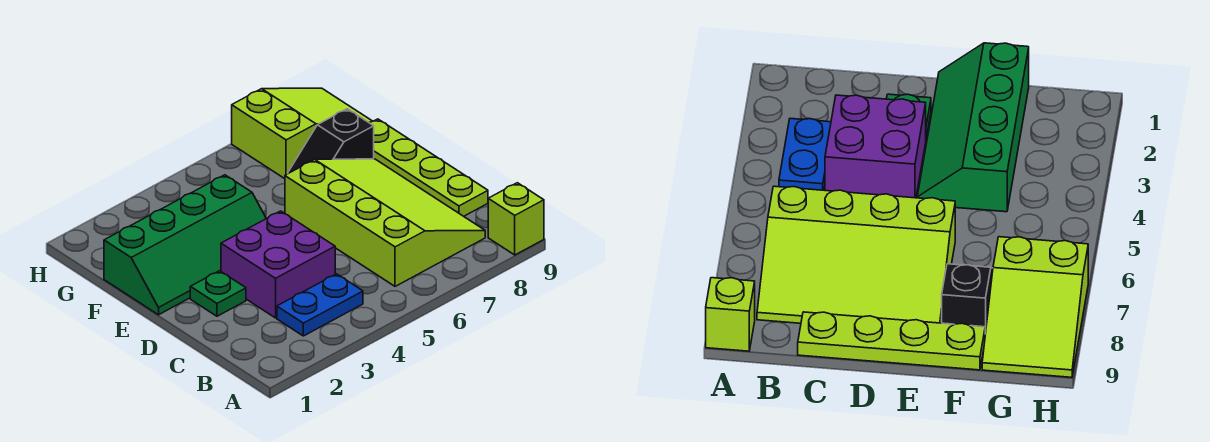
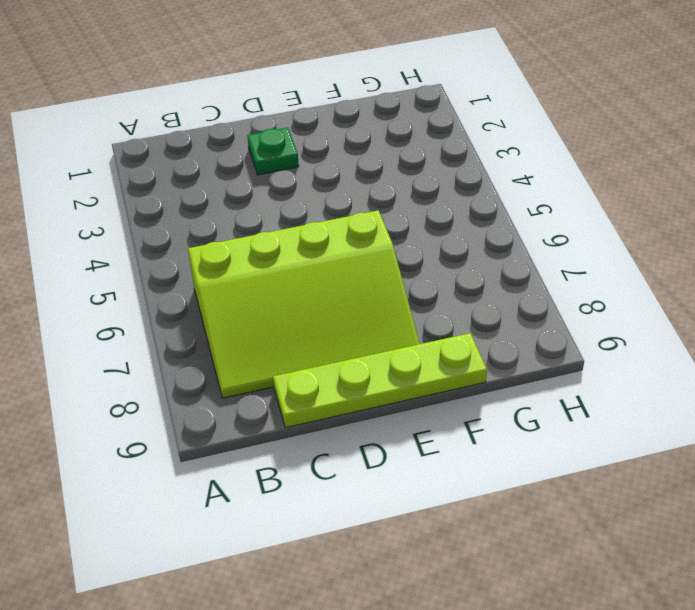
none -> lime 1x1 brick [488,183,544,255]
none -> blue 1x2 plate [277,274,363,336]

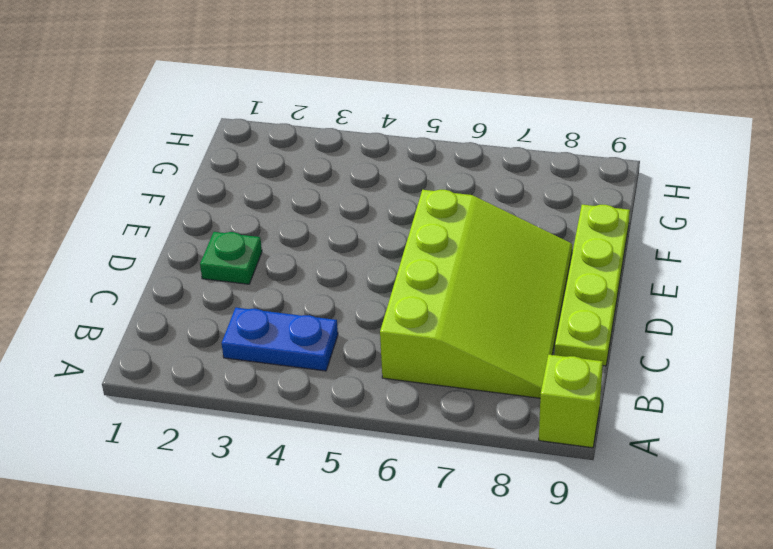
none -> purple 2x2 brick [221,211,335,318]
none -> green 2x4 slope [104,175,266,315]

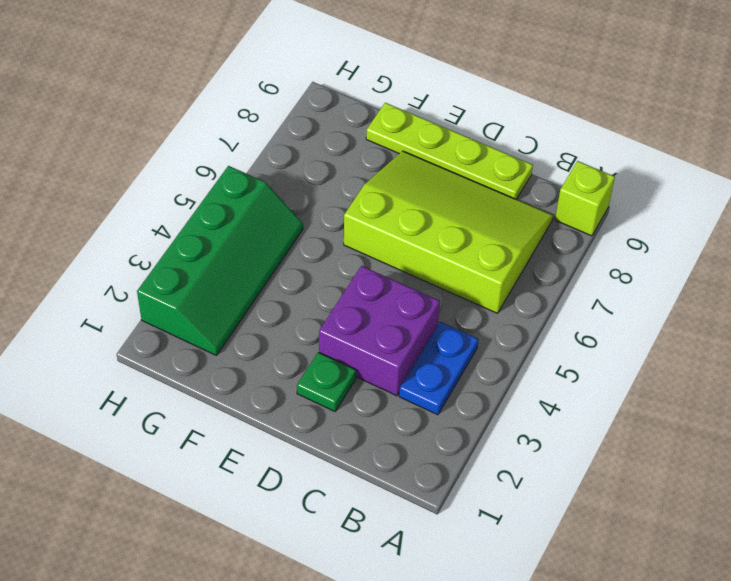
green 2x4 slope [137,166,303,355] -> green 2x4 slope moved to [104,175,266,315]
none -> black 1x2 slope [288,109,374,174]
none -> lime 2x3 slope [232,88,372,179]

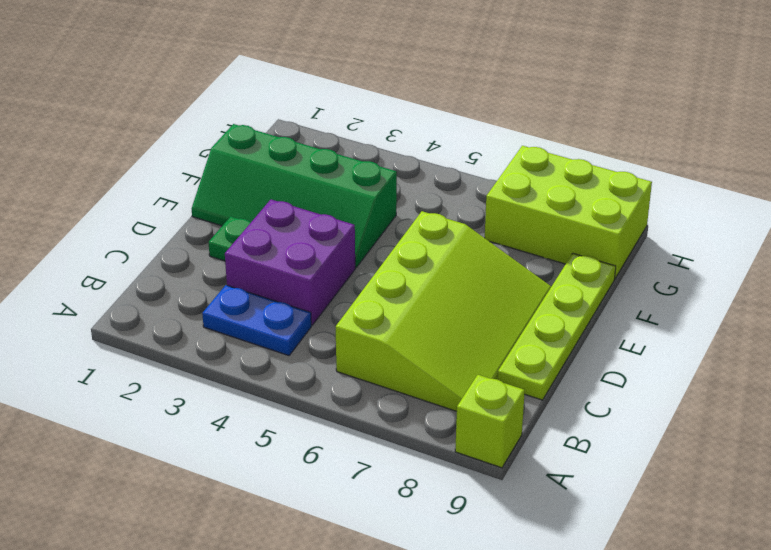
lime 2x3 brick [485,146,652,278] -> lime 2x3 slope [232,88,372,179]
none -> black 1x2 slope [288,109,374,174]

